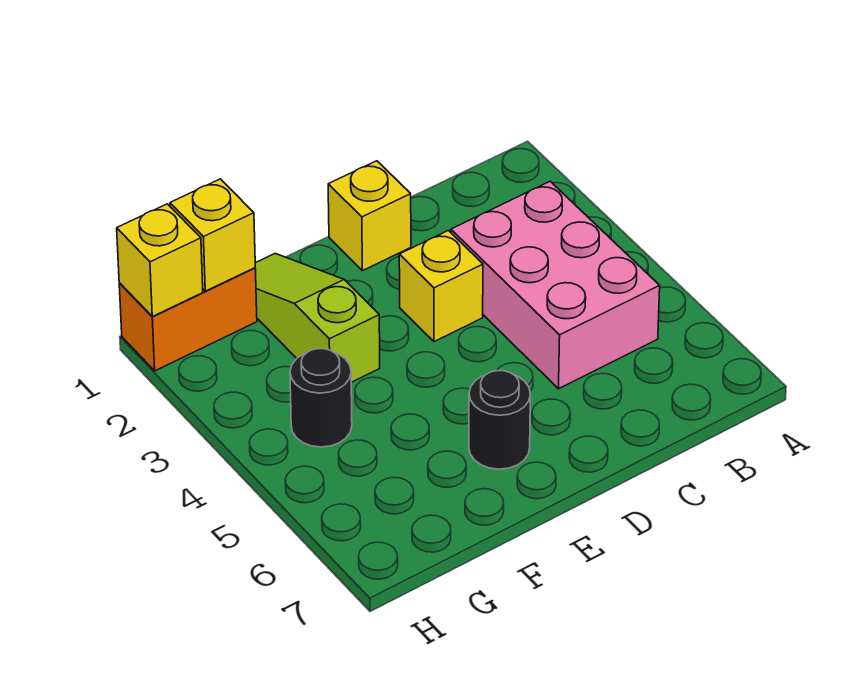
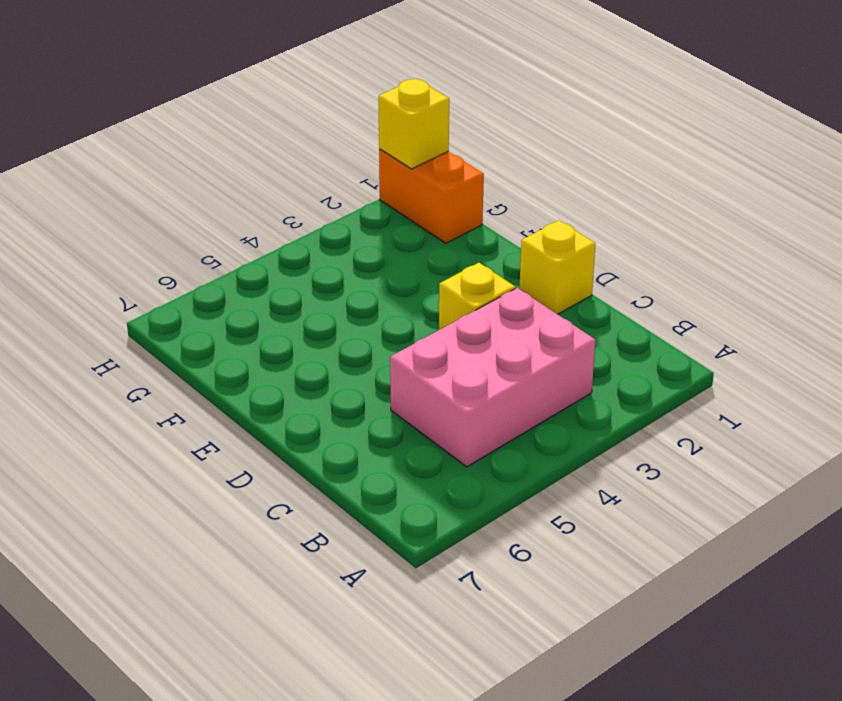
none -> black 1x1 round brick [469,371,530,469]
none -> lime 1x3 slope [255,253,380,382]

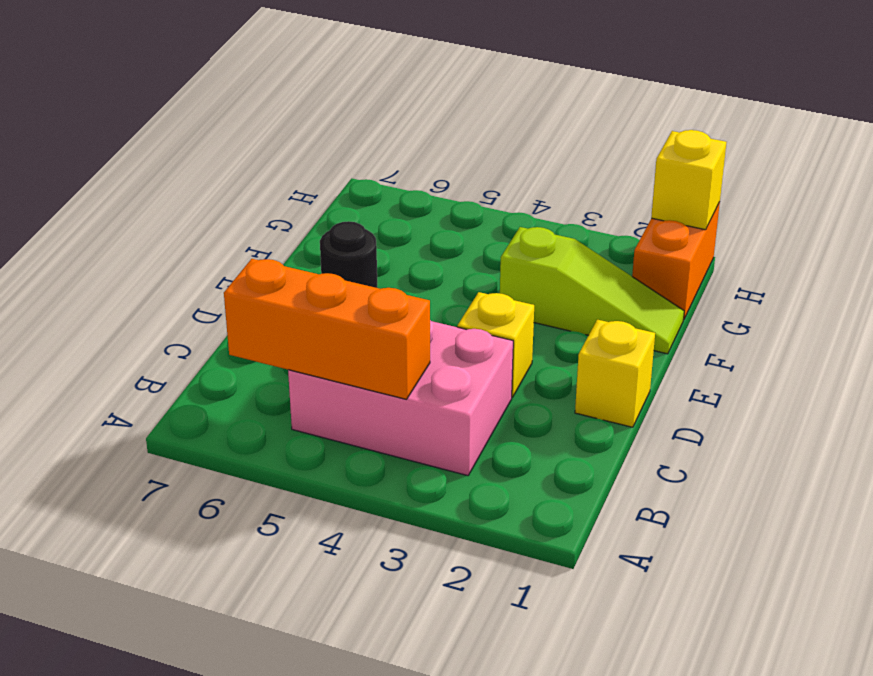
orange 1x3 brick [224,259,430,399] -> none
none -> black 1x1 round brick [290,349,352,447]
none -> yellow 1x1 brick [170,179,255,291]

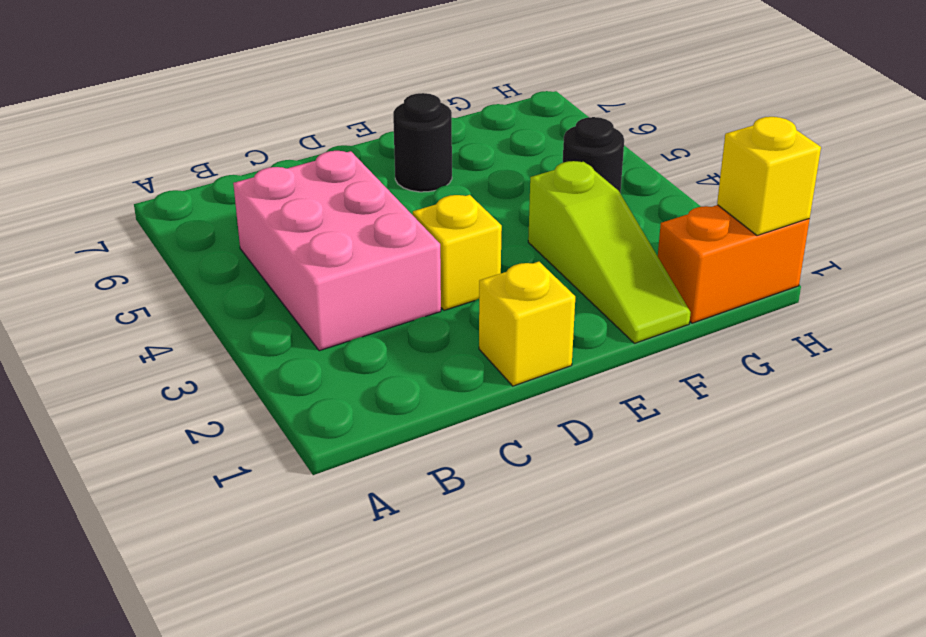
none -> yellow 1x1 brick [170,179,255,291]

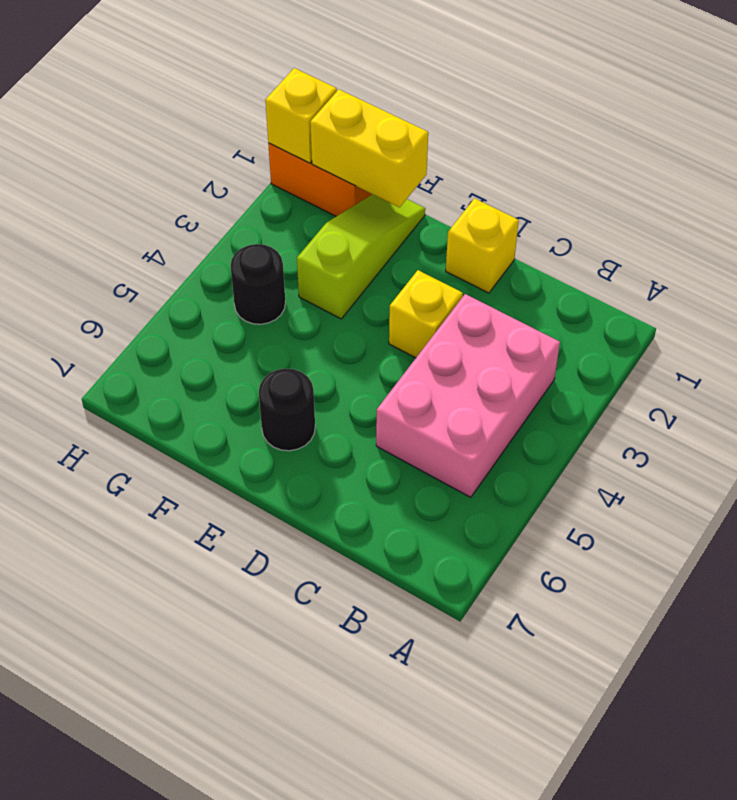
yellow 1x2 brick [310,89,428,207] -> yellow 1x1 brick [170,179,255,291]

